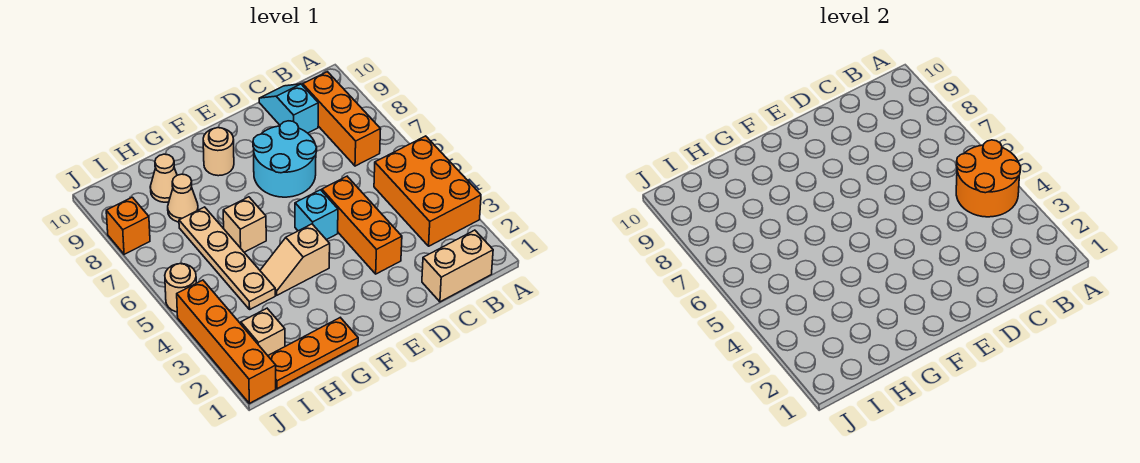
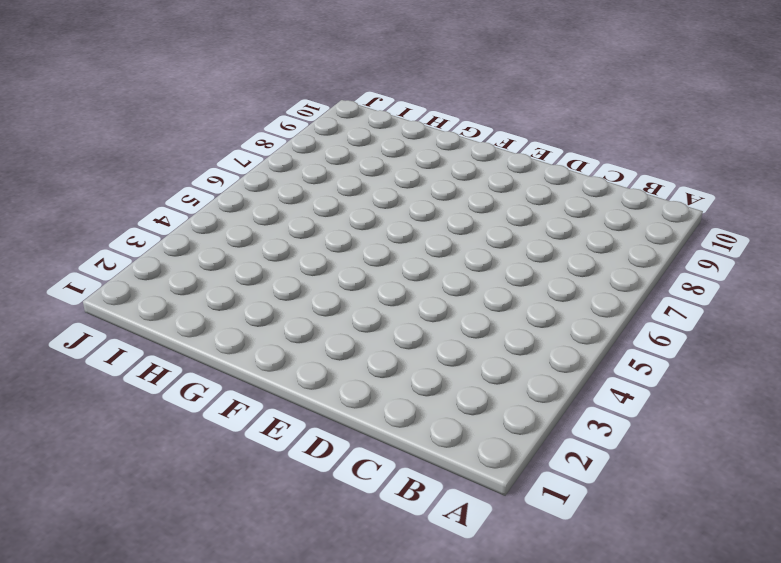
none -> orange 2x3 brick [374,136,481,246]
none -> tan 1x2 brick [422,230,493,302]
none -> orange 1x3 brick [303,72,381,166]

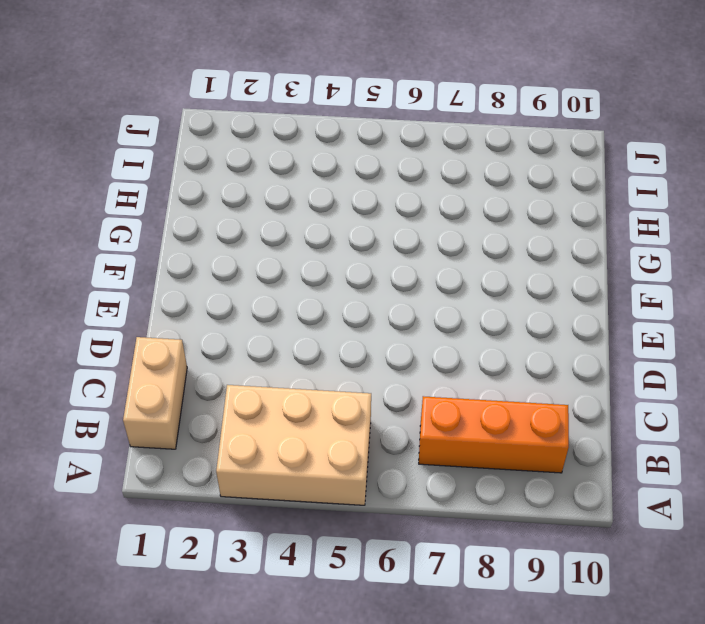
tan 2x3 brick [216,385,371,505] -> orange 2x3 brick [374,136,481,246]
none -> cyan 1x2 slope [259,84,318,133]
none -> orange 1x3 brick [322,176,402,274]
none -> cyan 2x2 round brick [253,121,317,197]

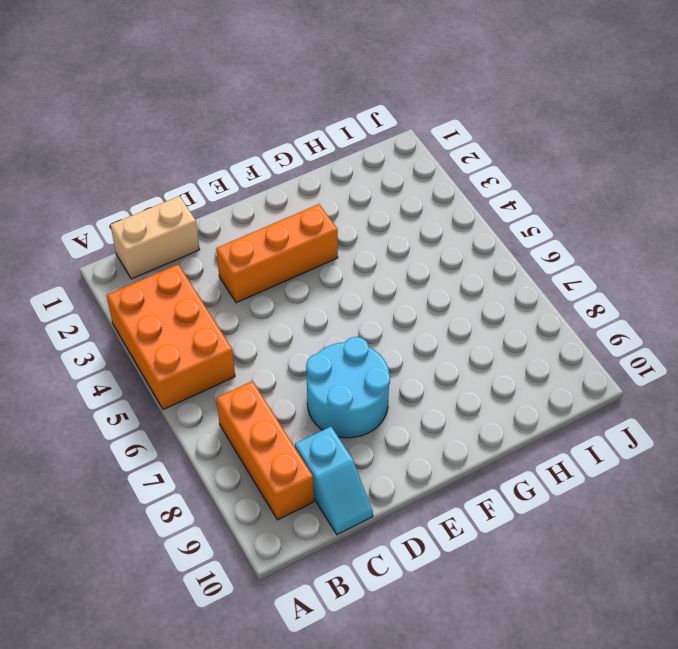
orange 1x3 brick [216,204,338,303] -> orange 1x3 brick turned to [322,176,402,274]
none -> cyan 1x1 brick [295,190,338,240]
none -> tan 1x2 slope [260,224,330,295]
none -> tan 1x1 round brick [203,128,234,176]

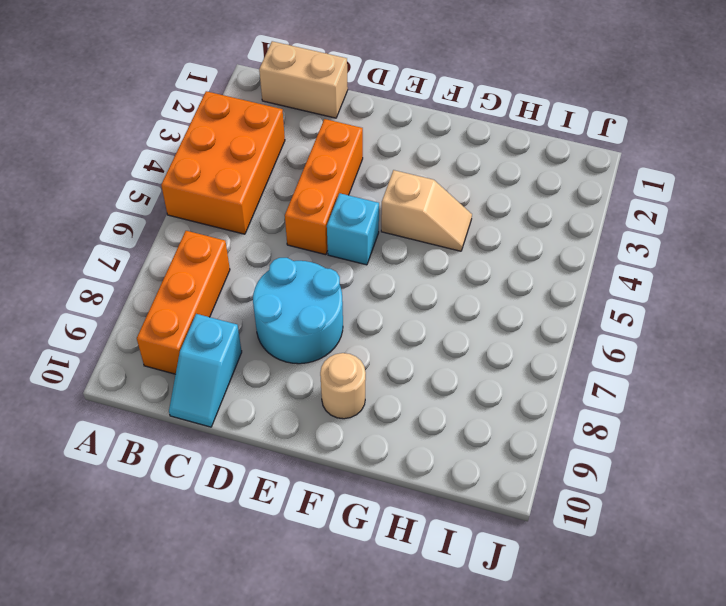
none -> orange 1x3 plate [268,318,358,389]
none -> tan 1x1 brick [223,197,266,252]
none -> tan 1x4 plate [179,207,275,309]

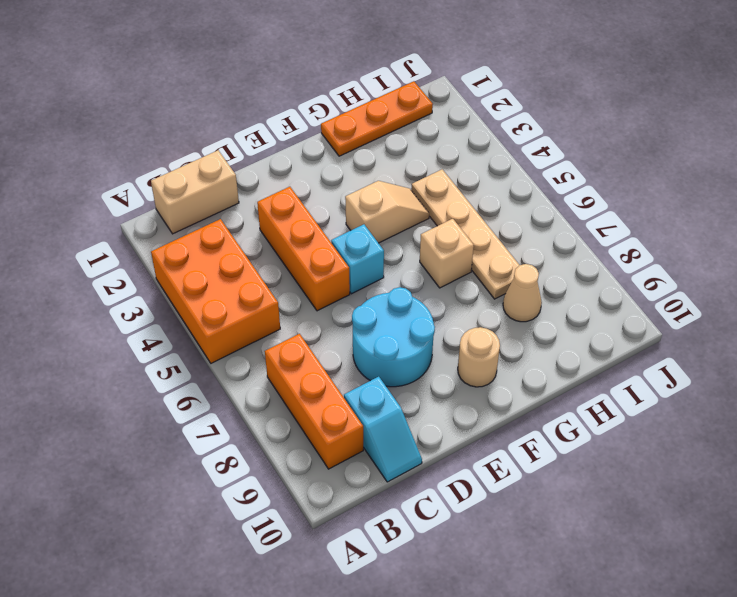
none -> tan 1x1 cone [150,154,177,202]
none -> tan 1x1 brick [241,308,285,355]
none -> orange 1x4 brick [177,280,276,403]

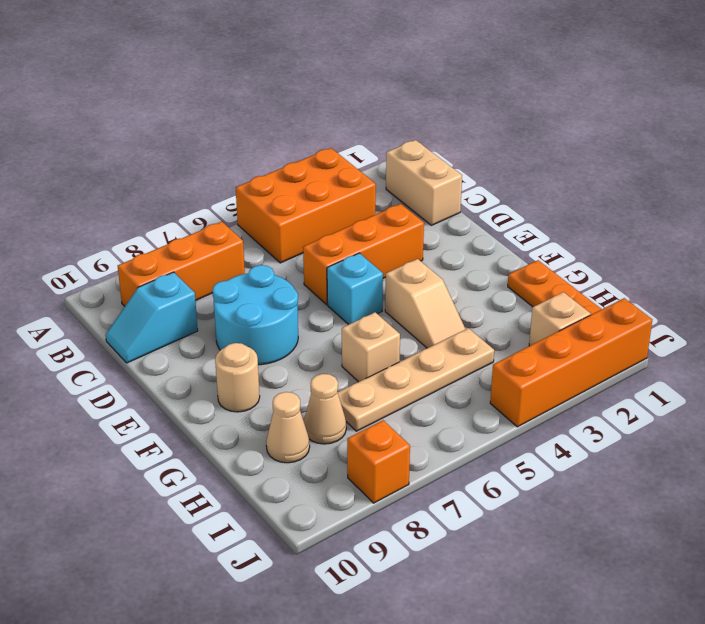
none -> tan 1x1 round brick [165,264,196,312]
none -> orange 2x2 round brick [956,140,1021,217]

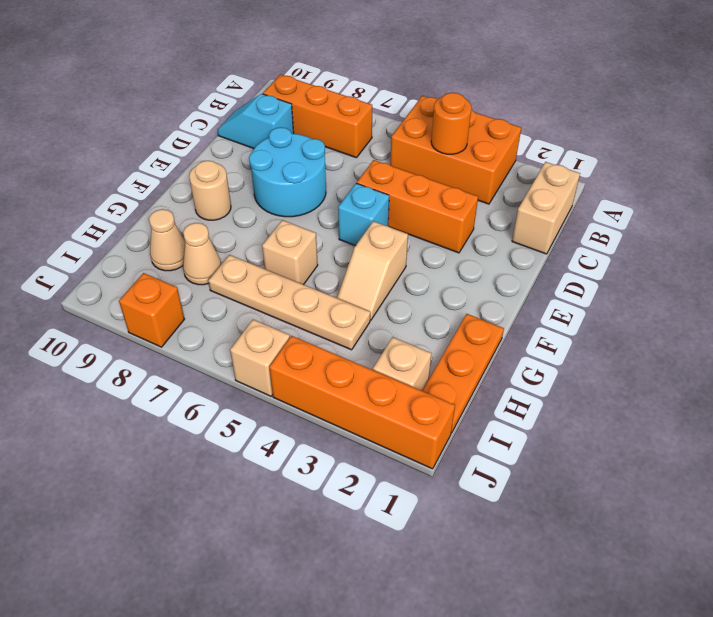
orange 1x1 round brick [431,93,471,154] -> orange 2x2 round brick [956,140,1021,217]
tan 1x1 brick [230,320,290,396] -> tan 1x1 round brick [165,264,196,312]

